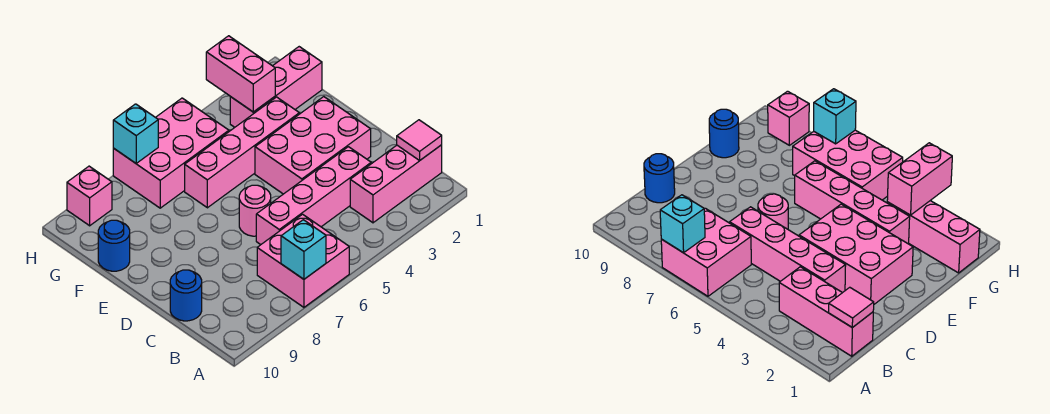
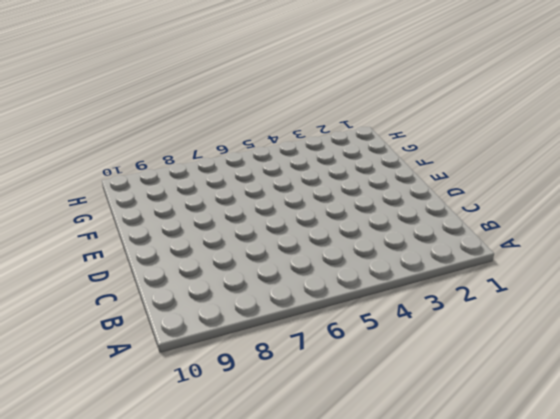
none -> pink 2x2 brick [257,214,349,307]
none -> pink 1x3 brick [350,145,442,223]
none -> pink 1x4 brick [256,147,371,245]

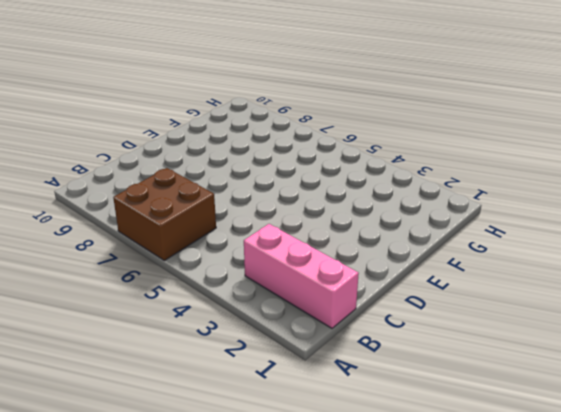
brown 2x2 brick [113,168,216,260] -> pink 2x2 brick [257,214,349,307]
none -> pink 1x4 brick [256,147,371,245]
none -> blue 1x1 round brick [170,270,202,321]
none -> pink 2x3 brick [255,97,371,194]

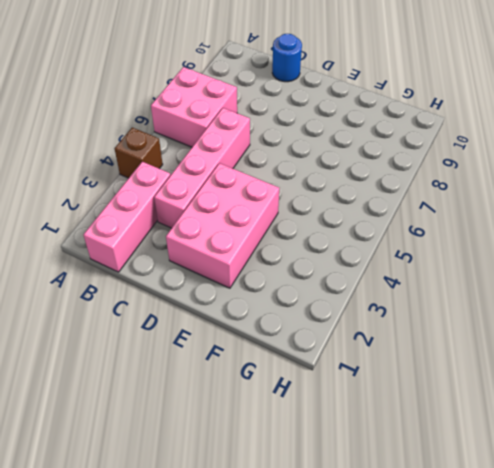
brown 1x1 brick [115,128,163,178] -> none
none -> pink 1x1 round brick [239,185,271,236]
none -> pink 1x4 brick [185,97,299,208]
none -> blue 1x1 round brick [98,220,130,271]

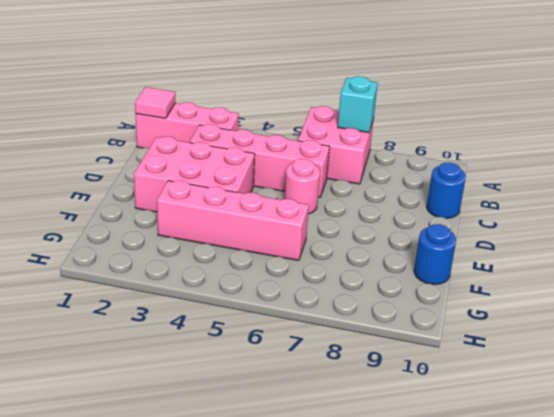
none -> pink 1x3 brick [230,47,322,127]
none -> pink 2x3 brick [113,98,229,208]
none -> pink 1x1 brick [67,166,112,226]

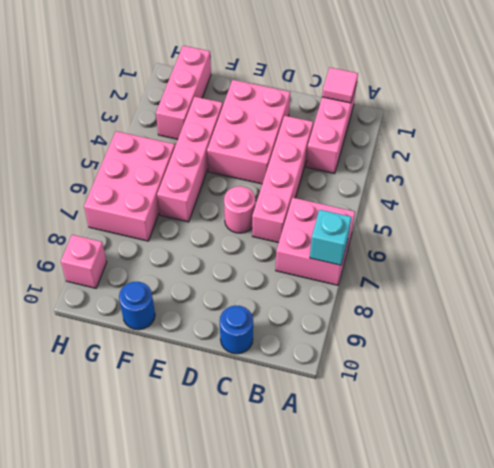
none -> pink 1x2 brick [206,36,275,112]
none -> cyan 1x1 brick [113,104,158,163]

